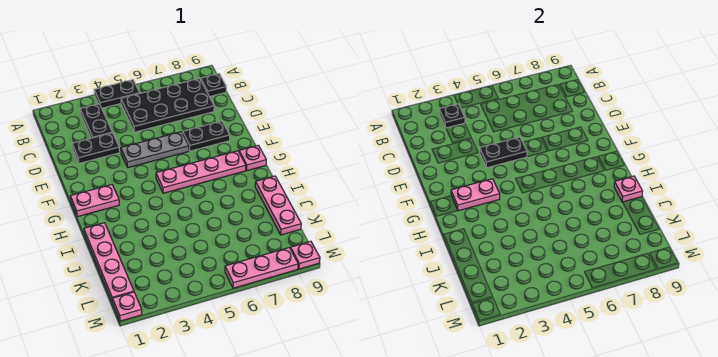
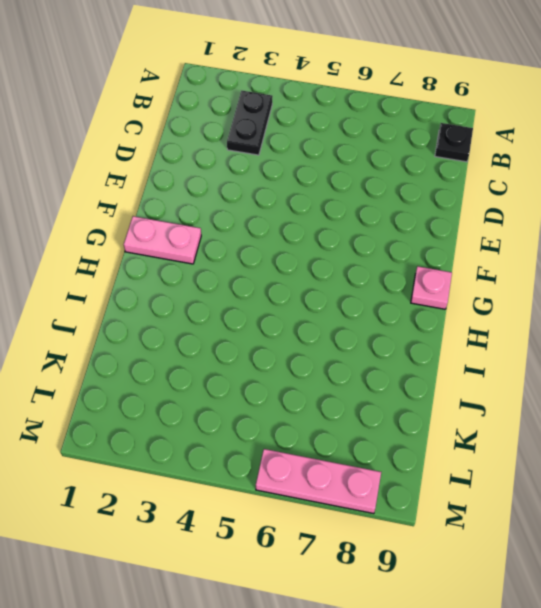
none -> black 1x2 plate [94,80,140,108]
none -> black 2x4 plate [121,78,214,132]
none -> black 1x2 plate [72,133,120,163]

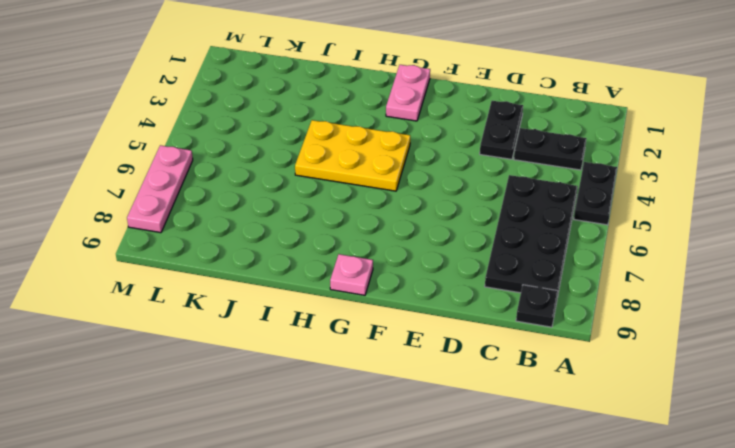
yellow 2x3 plate [295,120,410,191] -> pink 1x4 plate [156,151,246,193]
none -> grey 1x3 plate [121,132,189,168]
none -> black 1x2 plate [183,121,230,151]
none -> pink 1x4 plate [84,223,134,303]

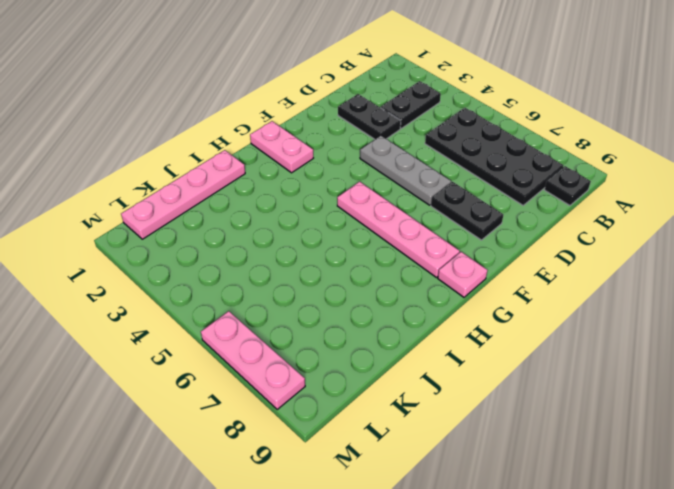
none -> black 1x2 plate [94,80,140,108]
none -> pink 1x3 plate [255,176,301,235]
none -> pink 1x1 plate [113,292,142,321]

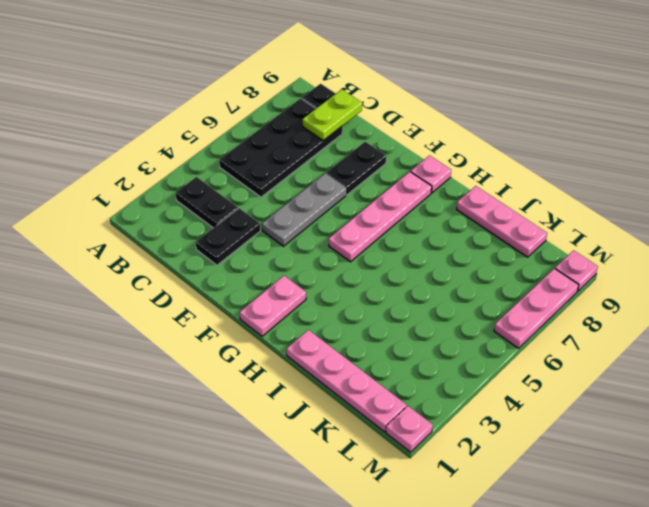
lime 1x2 plate [303,89,362,141] -> none
none -> black 1x2 plate [94,80,140,108]
none -> black 1x1 plate [439,104,465,128]
none -> black 1x2 plate [480,137,527,168]

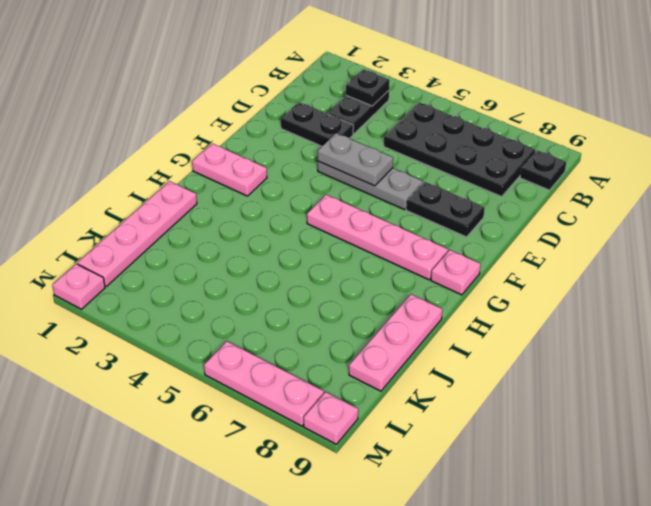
grey 1x2 plate [318,133,393,186] -> black 1x2 plate [480,137,527,168]
none -> black 1x2 plate [94,80,140,108]
none -> pink 1x2 plate [451,179,500,211]
none -> pink 1x1 plate [614,176,643,202]

